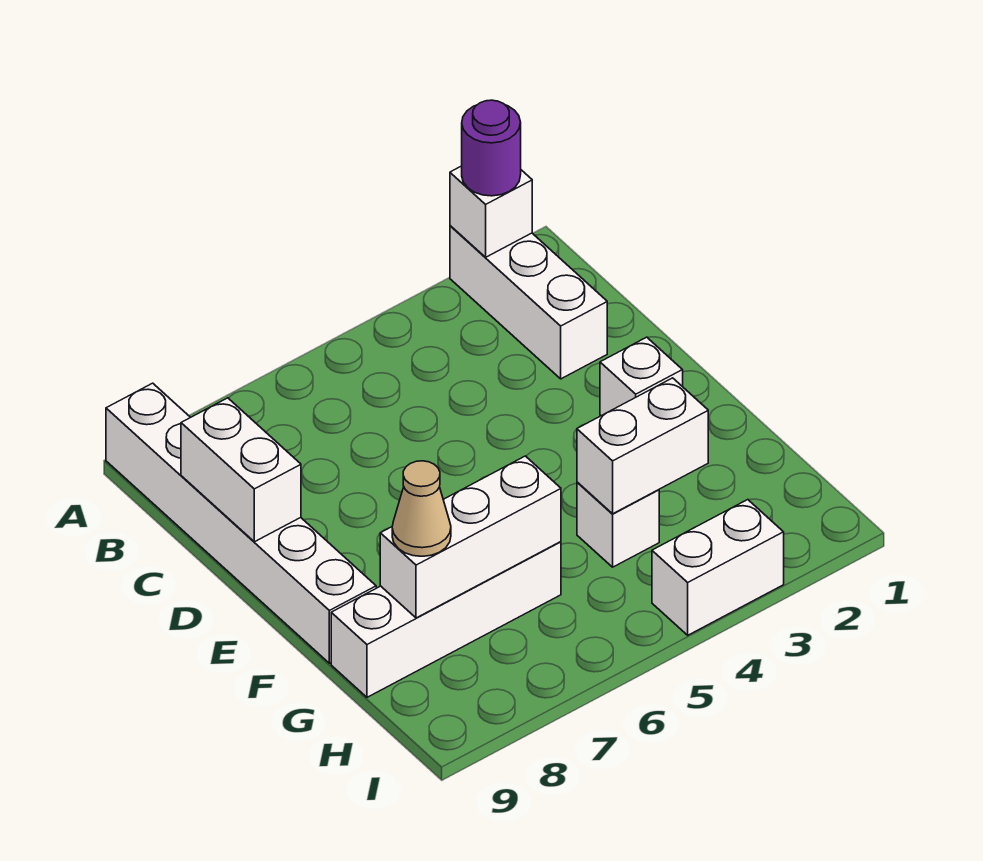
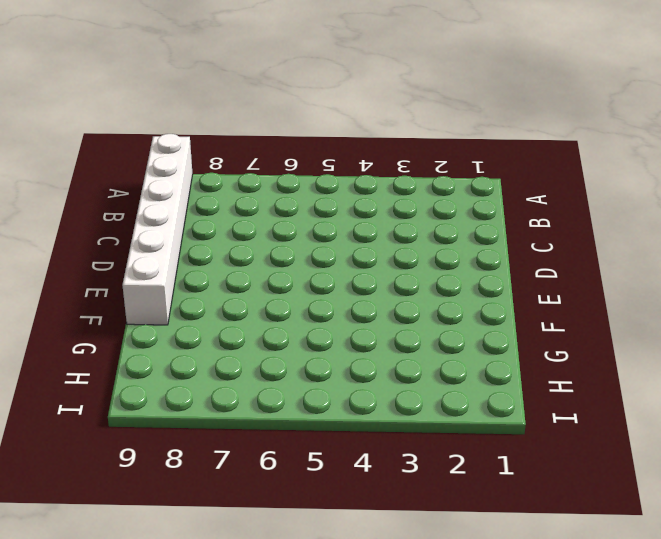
none -> white 1x3 brick [450,226,607,379]
none -> white 1x1 brick [600,337,683,416]
none -> white 1x1 brick [577,482,659,567]

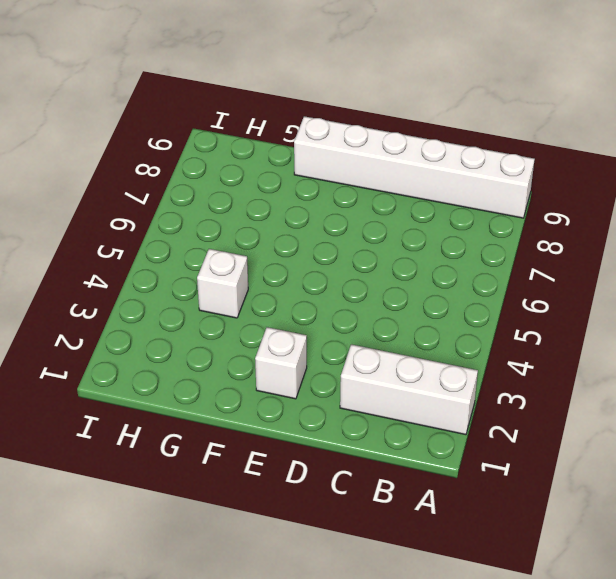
none -> white 1x4 brick [331,542,561,697]
none -> white 1x2 brick [652,500,784,635]
none -> white 1x1 brick [450,166,532,257]

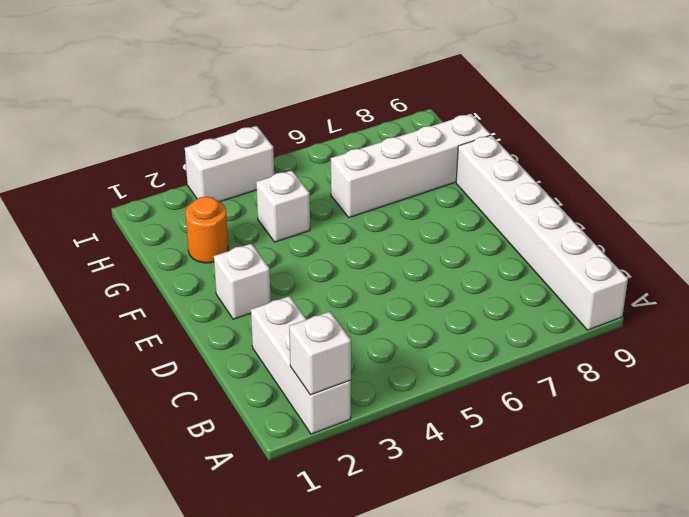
orange 1x1 round brick [186,197,228,263] -> none
none -> white 1x2 brick [181,398,301,542]
none -> white 1x2 brick [577,378,708,514]
none -> white 1x3 brick [380,456,561,618]

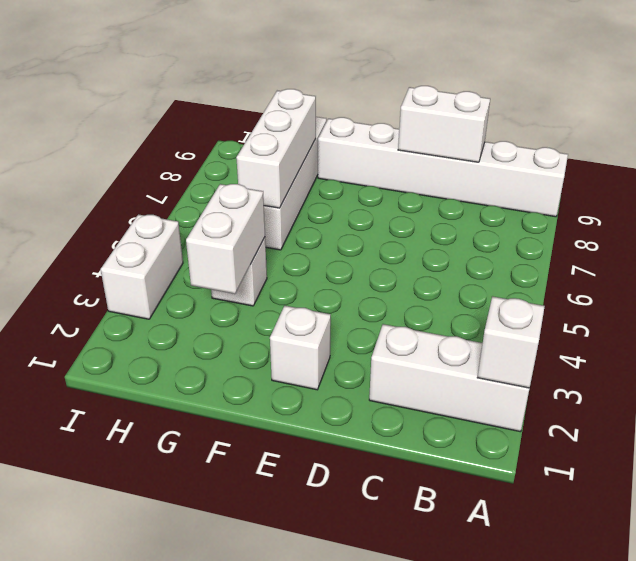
none -> purple 1x1 round brick [462,100,521,196]
none -> tan 1x1 cone [392,461,451,556]

